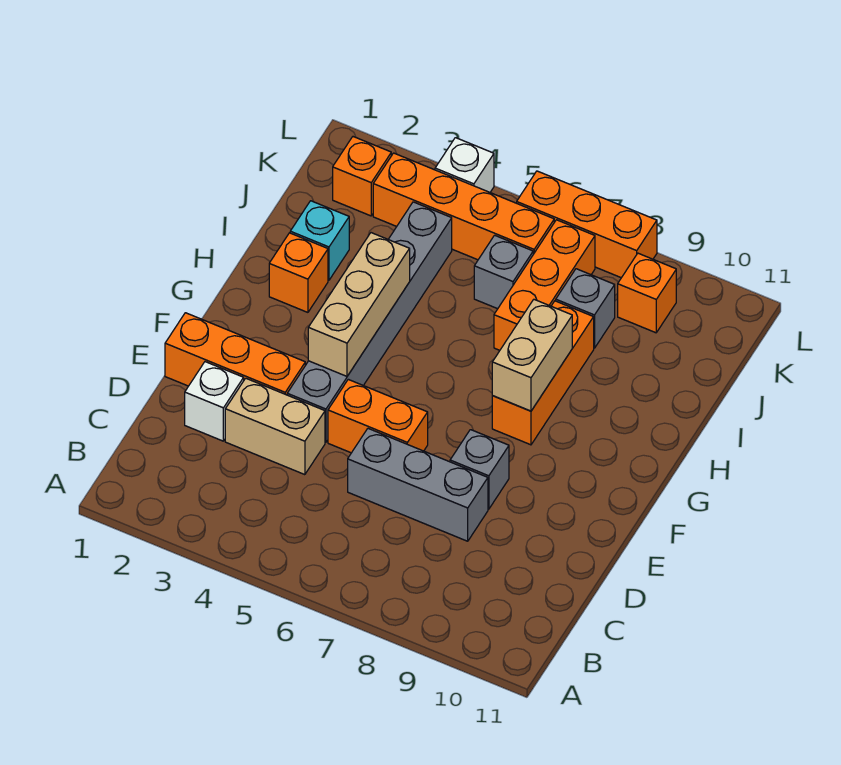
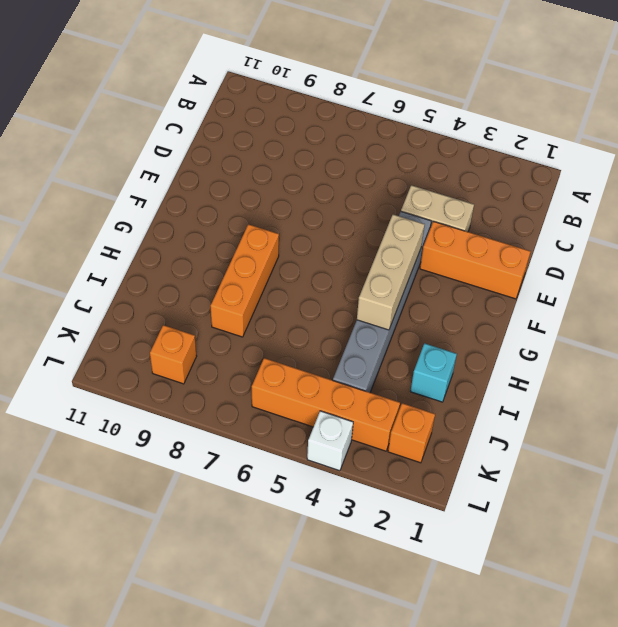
none -> white 1x1 brick [185,362,244,441]
none -> grey 1x3 brick [348,429,488,541]
none -> orange 1x2 brick [328,379,428,453]

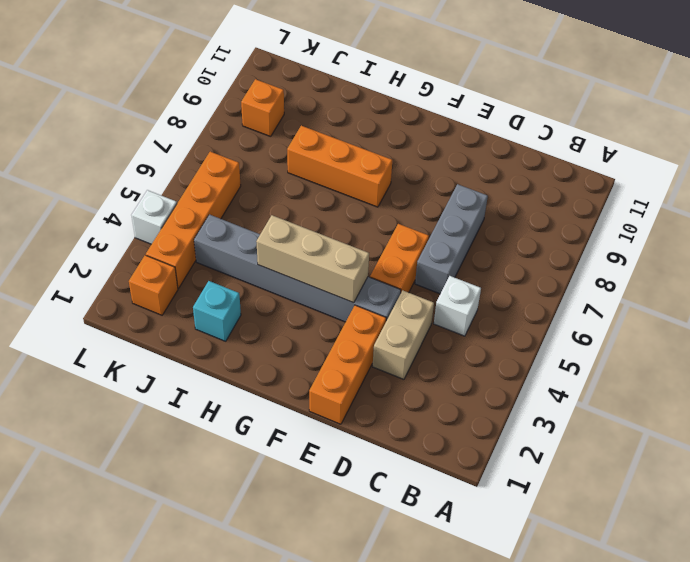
white 1x1 brick [434,276,481,336] -> white 1x1 brick moved to [185,362,244,441]
none -> grey 1x1 brick [450,430,509,509]
none -> orange 1x1 brick [269,233,328,312]
none -> orange 1x3 brick [494,220,595,350]

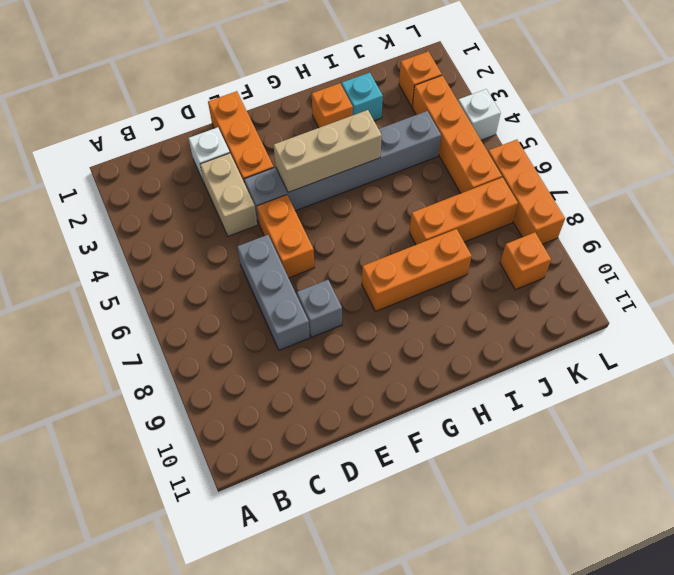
none -> grey 1x1 brick [474,235,533,309]
none -> grey 1x1 brick [556,269,615,348]
none -> tan 1x2 brick [492,300,572,411]

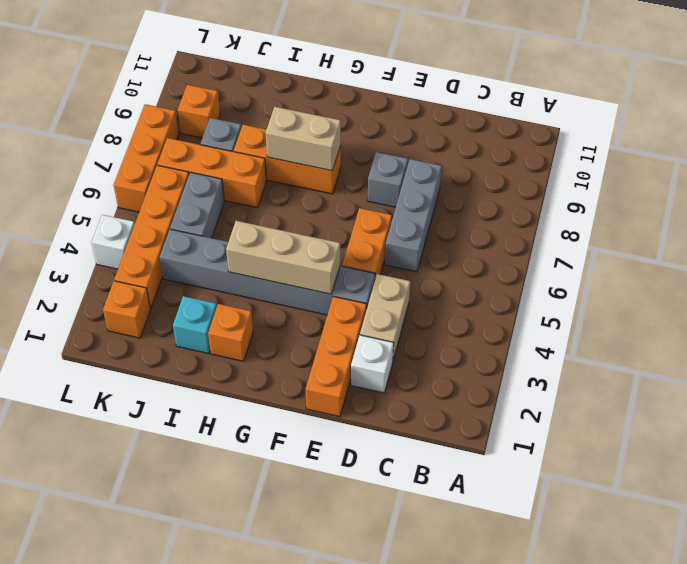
grey 1x2 brick [170,172,224,238] -> grey 1x1 brick [474,235,533,309]

